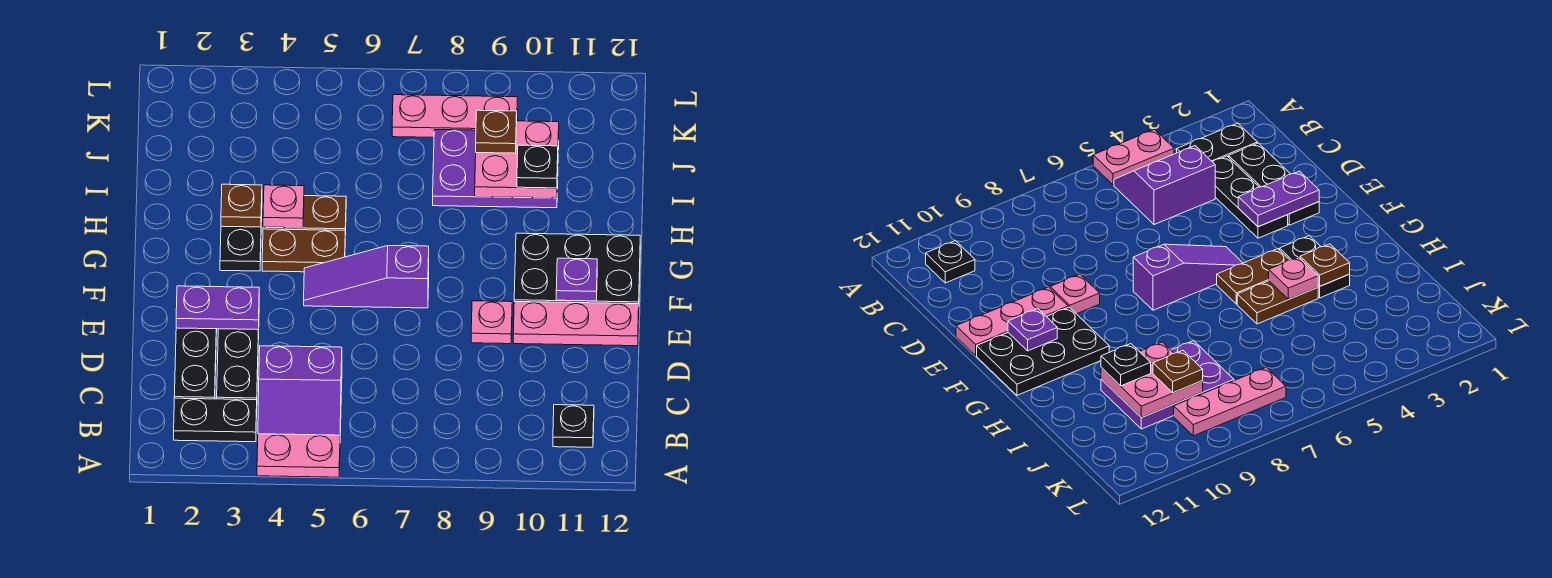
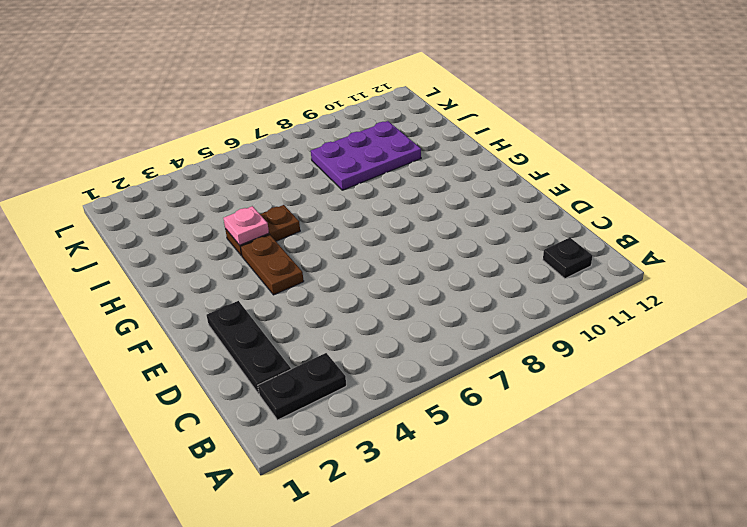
brown 1x2 plate [241,235,304,295] -> brown 1x2 plate turned to [262,229,345,272]
none -> pink 1x2 plate [257,434,340,477]
none -> purple 2x2 slope [258,346,342,435]
none -> black 1x3 plate [217,329,259,400]

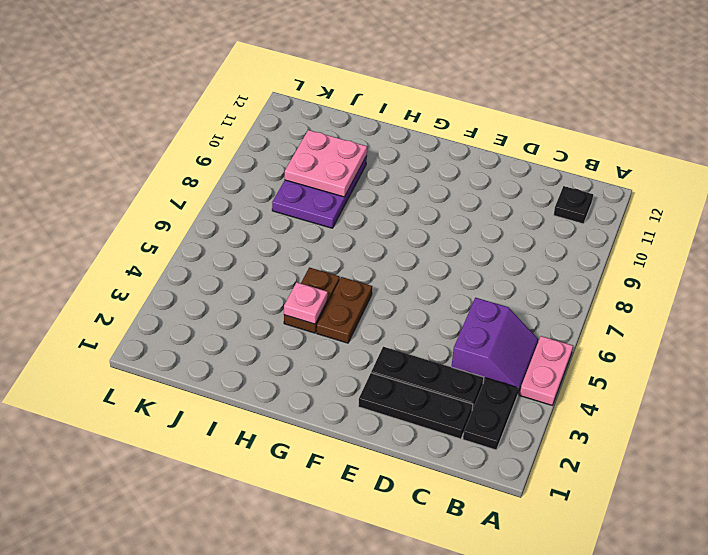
none -> pink 1x1 plate [471,301,512,344]
none -> pink 1x3 plate [513,302,639,346]
none -> purple 1x3 slope [304,246,429,308]

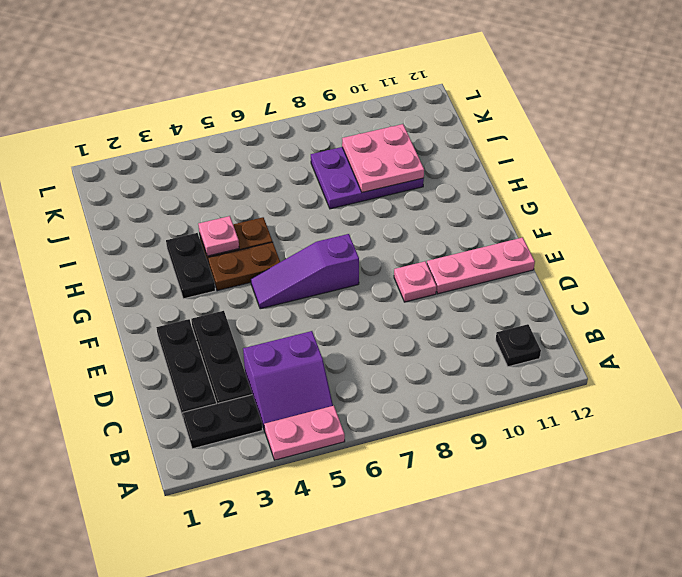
none -> black 2x3 plate [514,233,640,304]
none -> pink 1x3 plate [392,95,517,137]
none -> purple 1x2 plate [176,286,259,330]

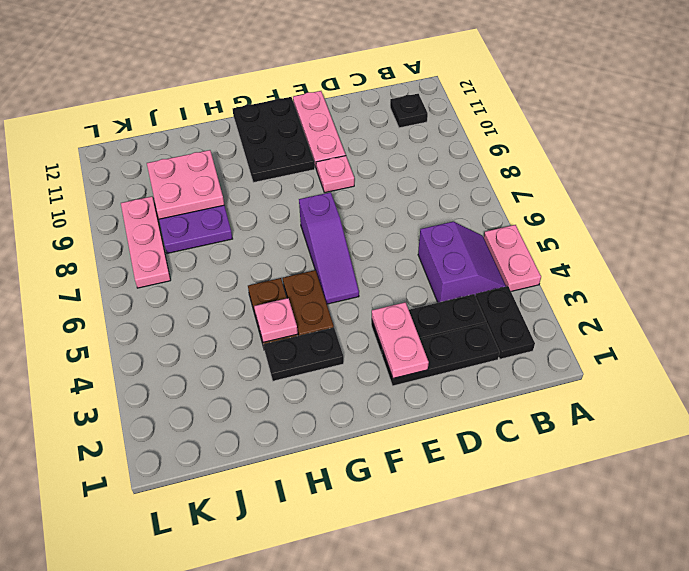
pink 1x2 plate [372,302,429,378] -> purple 1x2 plate [176,286,259,330]
none -> purple 1x1 plate [556,258,597,301]
none -> brown 1x1 plate [221,184,262,227]
none -> black 1x1 plate [517,145,558,188]

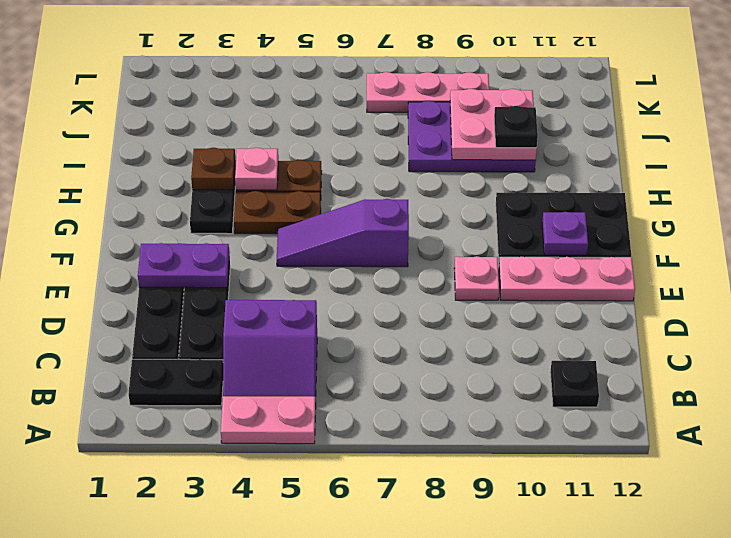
none -> brown 1x1 plate [476,110,517,153]

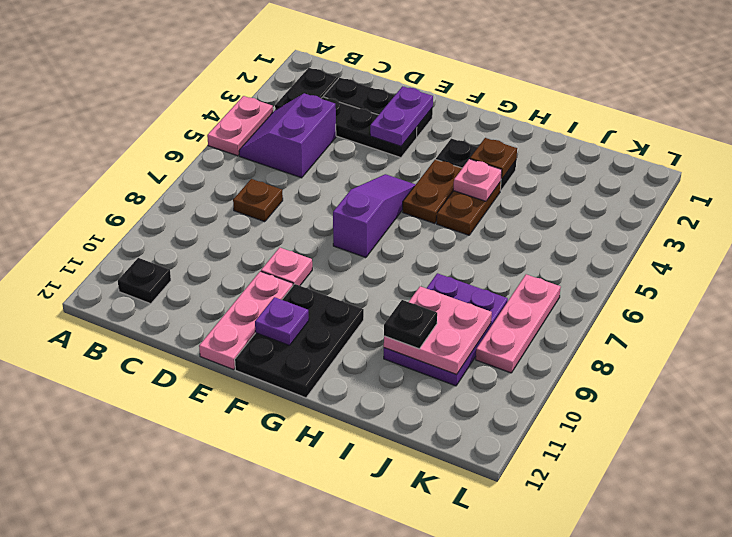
brown 1x1 plate [233,179,283,222] -> brown 1x1 plate moved to [476,110,517,153]

